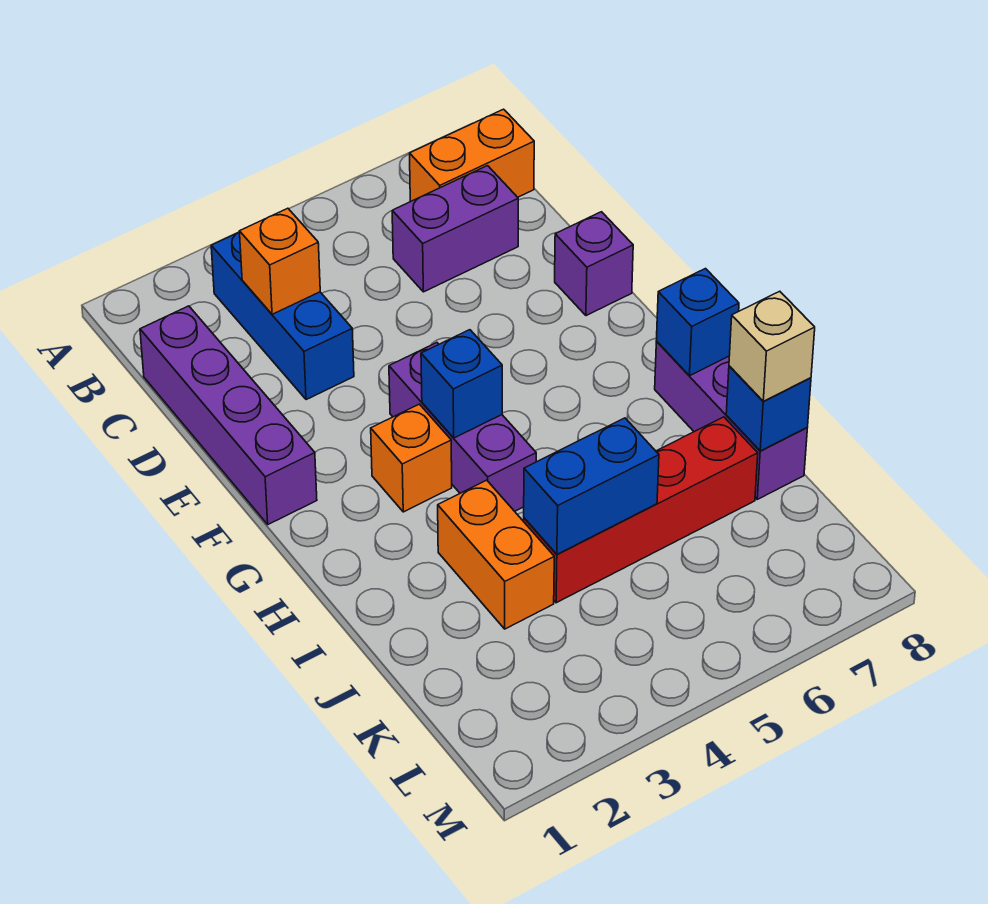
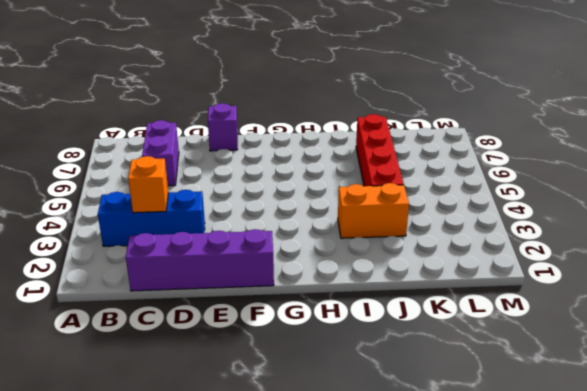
none -> orange 1x2 brick [410,109,534,202]
none -> purple 1x3 brick [389,343,536,511]
none -> orange 1x1 brick [371,404,452,512]

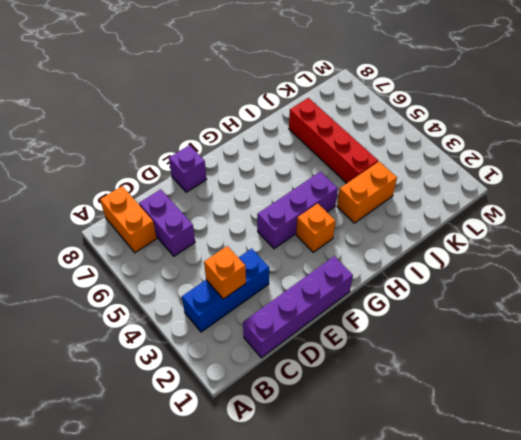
none -> purple 1x3 brick [655,342,807,499]
none -> blue 1x1 brick [421,330,502,438]
none -> blue 1x1 brick [656,269,739,376]

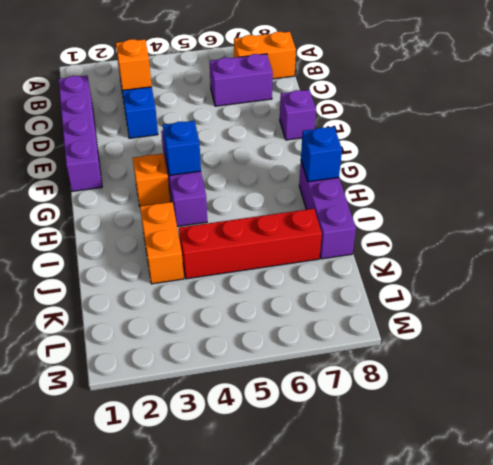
none -> blue 1x2 brick [524,418,659,554]
none -> blue 1x1 brick [726,366,811,451]
none -> tan 1x1 brick [729,291,815,401]

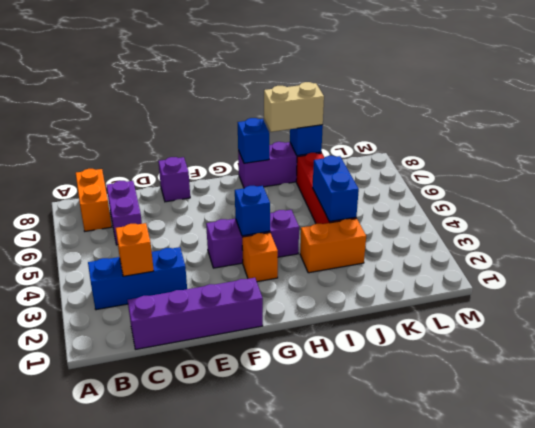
tan 1x2 brick [264,82,324,132] -> tan 1x1 brick [729,291,815,401]

